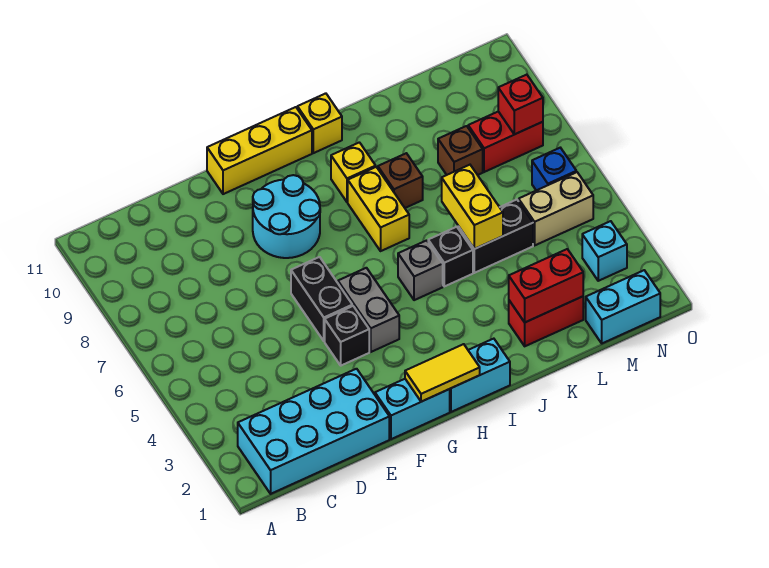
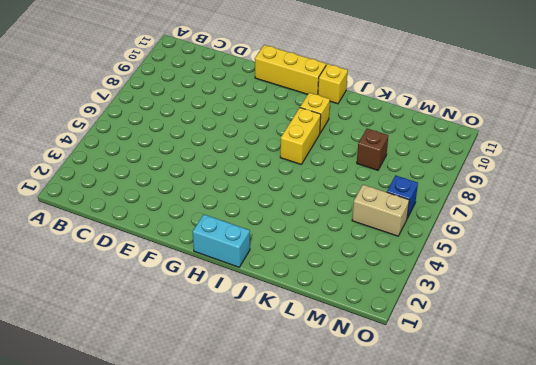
none -> cyan 2x4 brick [238,369,389,494]
none -> cyan 1x2 brick [375,379,450,439]
none -> black 1x1 brick [325,306,369,366]

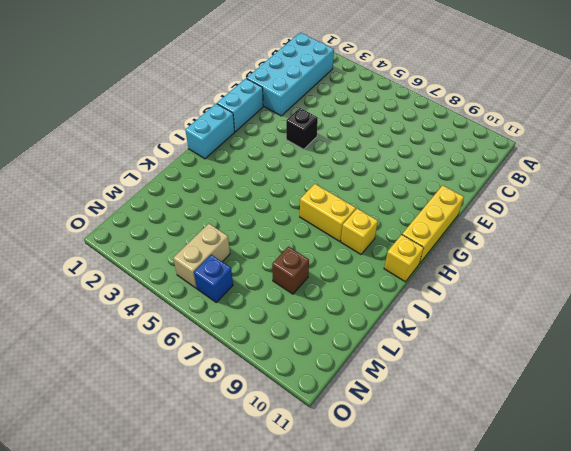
none -> black 1x2 brick [291,257,352,341]
none -> cyan 2x2 round brick [253,175,320,258]
none -> grey 1x2 brick [338,268,399,352]

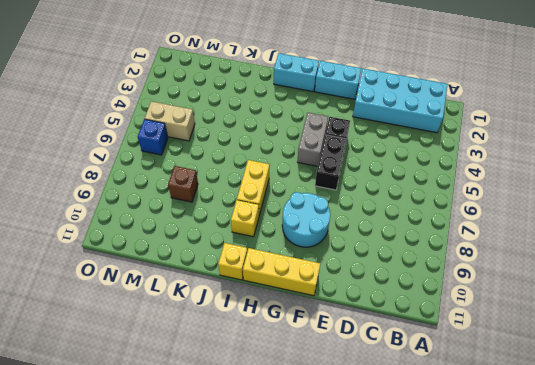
none -> grey 1x1 brick [398,240,443,300]
none -> black 1x1 brick [428,227,473,286]
none -> brown 1x1 brick [378,153,423,208]

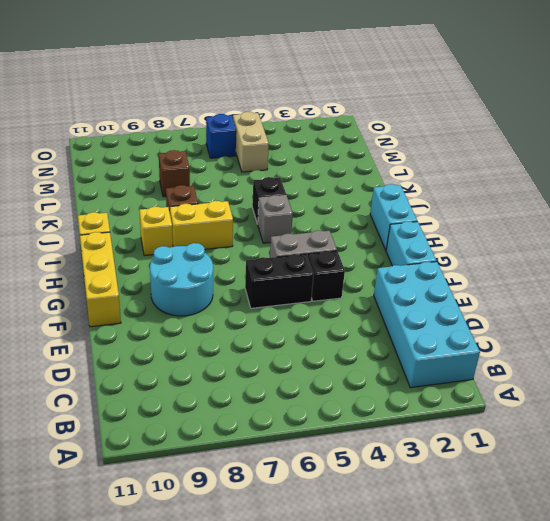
none -> red 1x2 brick [509,296,583,346]
none -> black 1x2 brick [458,200,533,273]
none -> cyan 1x2 brick [586,270,660,343]

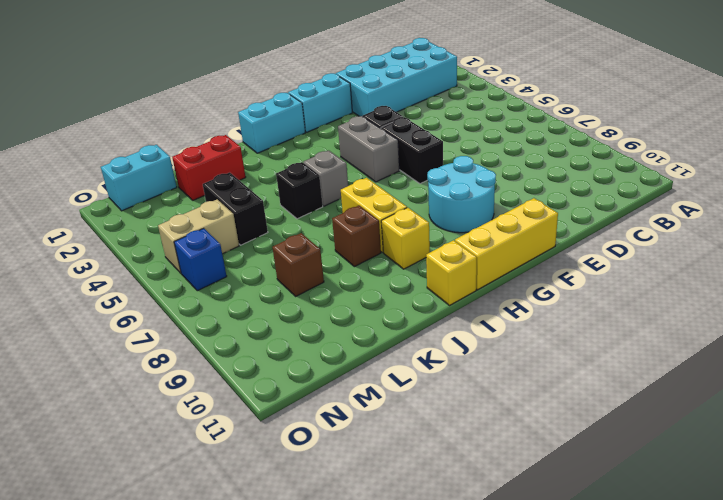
black 1x2 brick [203,172,268,245] -> black 1x2 brick turned to [458,200,533,273]
none -> red 1x2 brick [468,112,543,172]
none -> cyan 1x1 brick [582,221,627,281]
none -> yellow 1x2 tile [405,344,480,402]

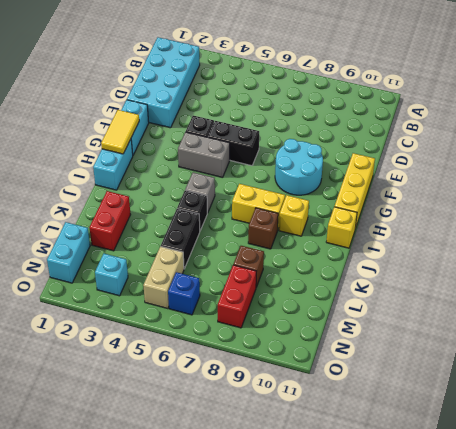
none -> red 1x2 brick [509,249,583,322]
none -> yellow 1x2 brick [442,165,503,249]
none -> red 1x1 brick [498,75,543,134]

